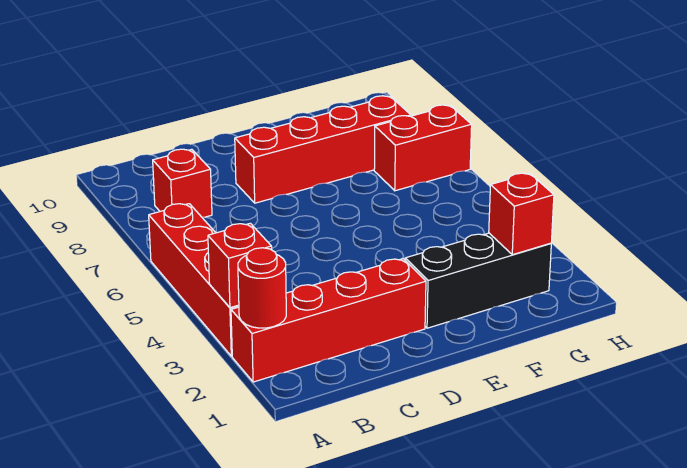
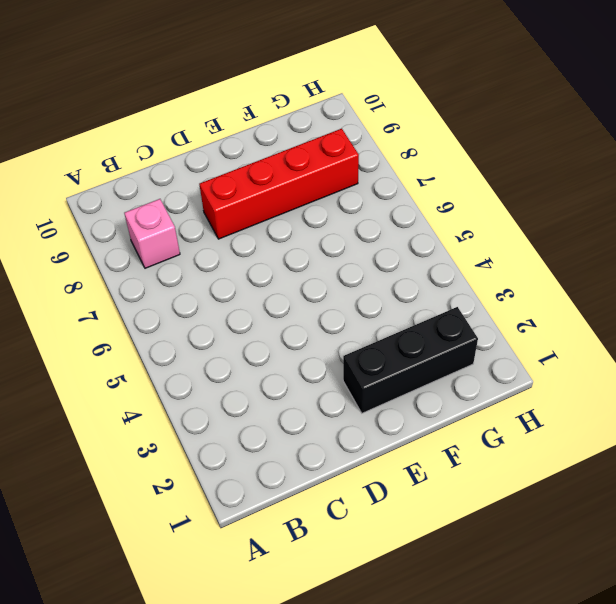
pink 1x1 brick [124,199,180,268] -> red 1x1 brick [153,149,212,217]
none -> red 1x4 brick [231,259,426,382]
none -> red 1x4 brick [149,204,239,356]

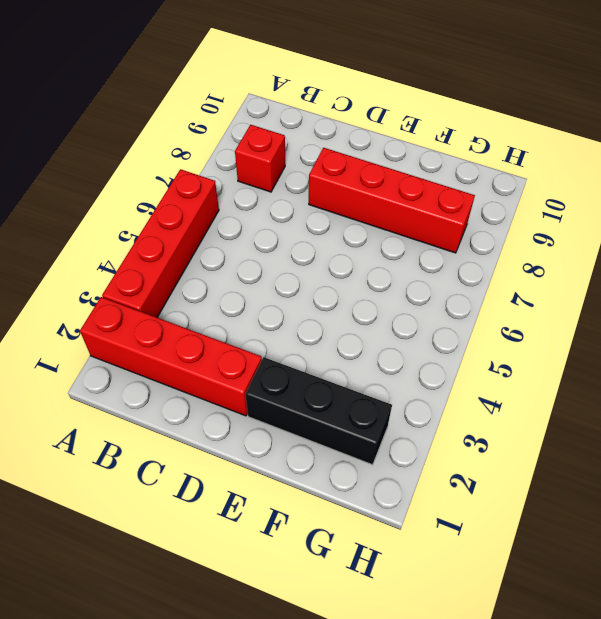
none -> red 1x2 brick [374,105,472,191]
none -> red 1x1 round brick [238,248,286,328]

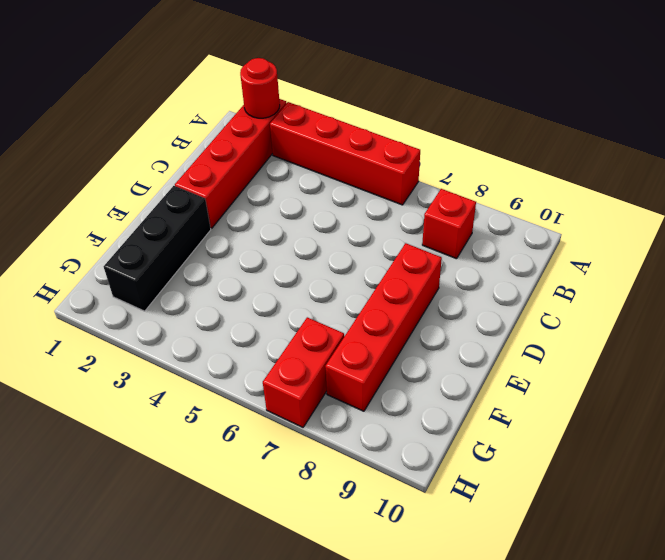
none -> red 1x1 brick [208,223,272,308]
none -> red 1x1 brick [489,173,554,255]

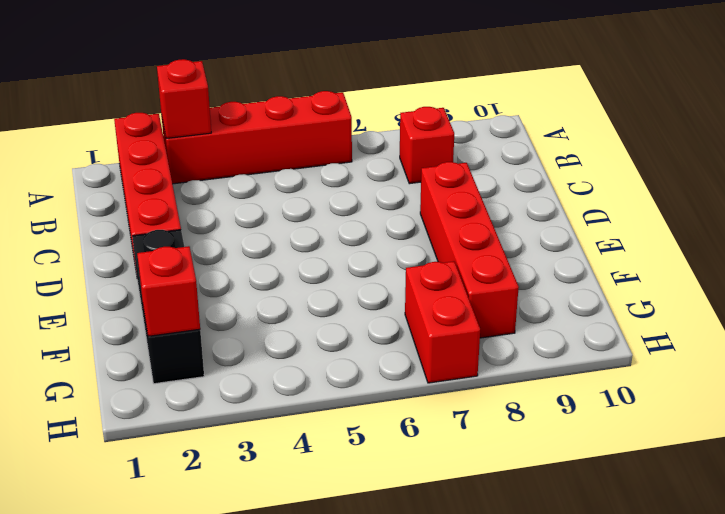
none -> red 1x1 round brick [238,248,286,328]

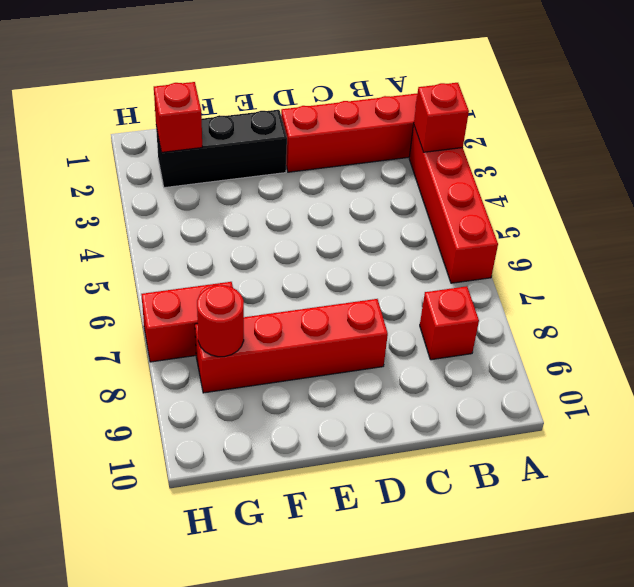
red 1x1 round brick [197,285,244,357] -> red 1x1 round brick moved to [238,248,286,328]

